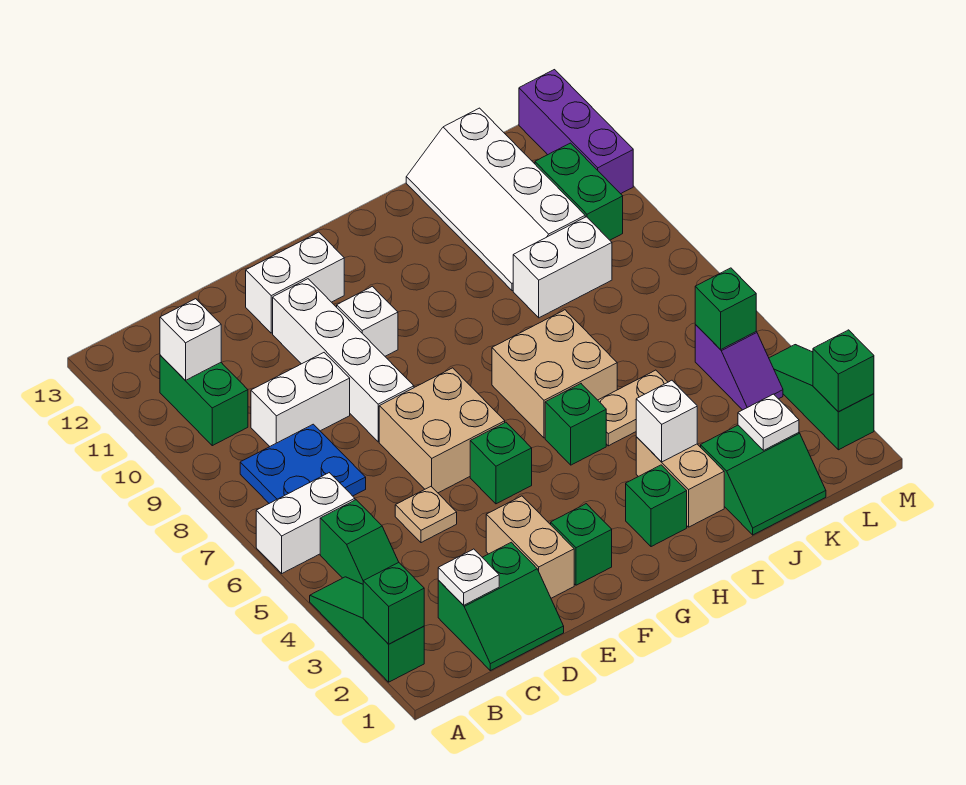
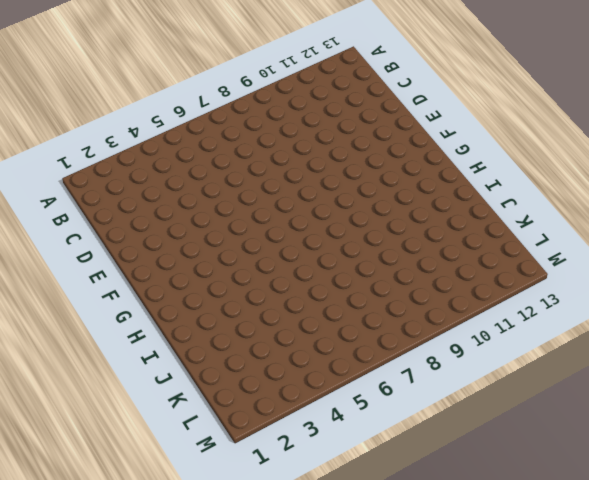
none -> green 1x3 slope [310,577,424,682]
none -> white 1x2 brick [256,473,355,573]
none -> green 1x2 slope [320,500,399,584]
none -> blue 2x2 plate [240,424,366,503]

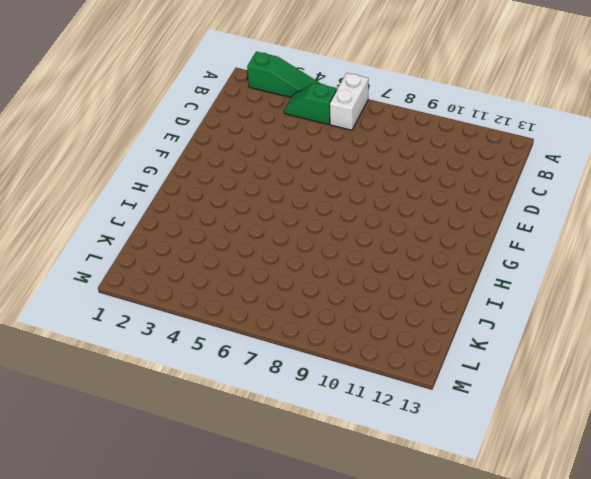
none -> blue 2x2 plate [240,424,366,503]
none -> green 1x2 brick [160,355,248,446]
none -> green 2x2 slope [438,542,564,671]
none -> white 1x2 brick [251,353,350,447]

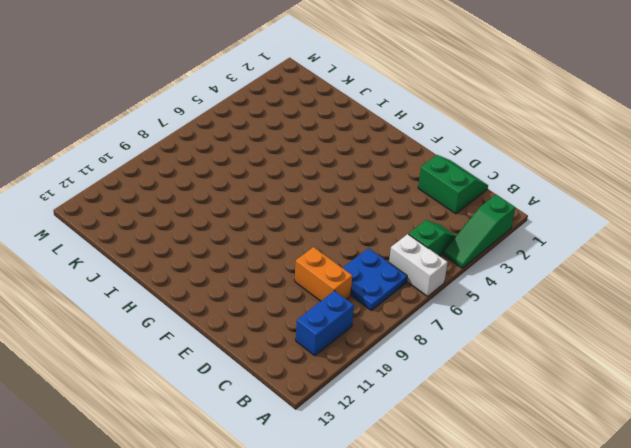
blue 1x2 brick [296,291,354,356] -> green 1x2 brick [160,355,248,446]
orange 1x2 brick [295,247,352,301] -> white 1x2 brick [251,353,350,447]
none -> tan 1x1 plate [395,487,457,543]
none -> tan 1x2 brick [486,496,574,598]
none -> tan 2x2 brick [379,368,505,493]
none -> white 1x4 brick [273,279,414,442]

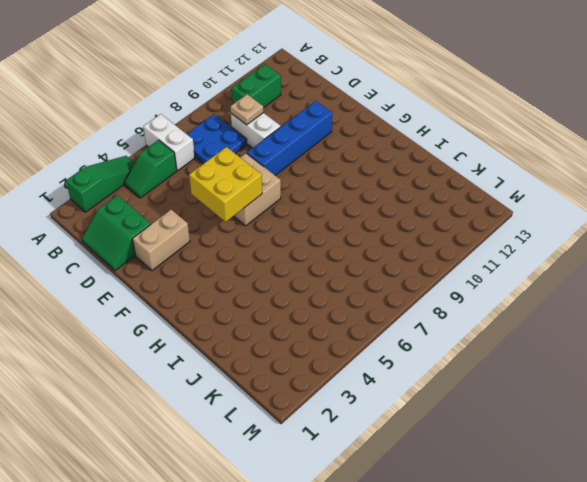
tan 1x1 plate [230,94,263,125] -> tan 1x1 plate moved to [395,487,457,543]
yellow 2x2 brick [189,147,262,222] -> none
blue 1x4 brick [247,101,332,175] -> white 1x4 brick [273,279,414,442]
none -> white 1x2 brick [246,232,344,333]
none -> green 1x1 brick [551,504,612,585]
none -> green 1x1 brick [470,422,532,504]
none -> white 1x1 brick [337,286,398,356]

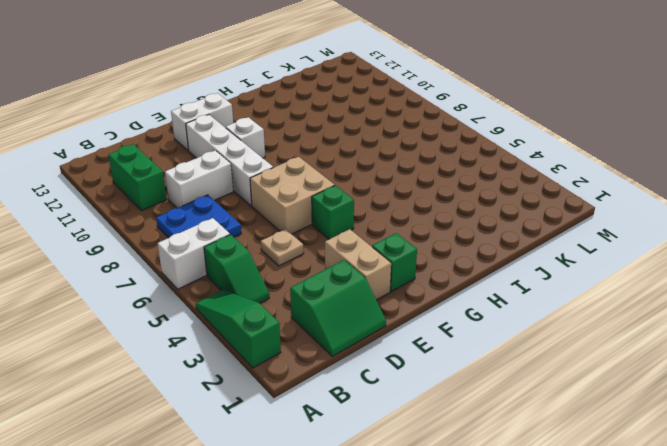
none -> green 1x1 brick [626,465,687,547]
none -> green 1x1 brick [545,384,606,465]
none -> tan 2x2 brick [492,310,617,438]
none -> tan 1x2 brick [636,437,724,527]

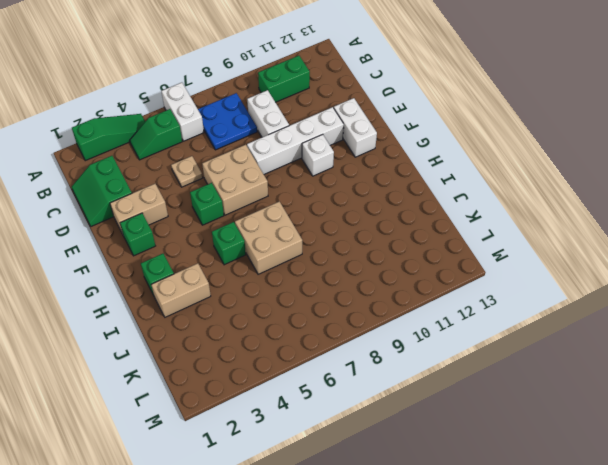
none -> tan 1x2 plate [598,370,668,446]
none -> green 2x2 slope [701,425,826,535]
none -> white 1x2 brick [513,217,612,318]
none -> white 2x4 slope [406,108,585,291]

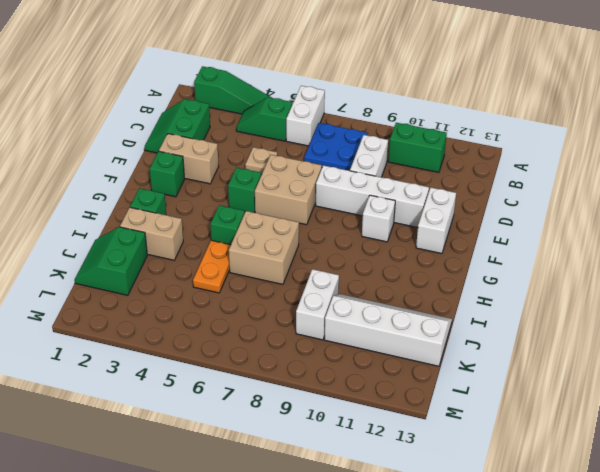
orange 1x2 plate [193,240,231,293] -> tan 1x2 plate [598,370,668,446]
none -> purple 1x2 slope [695,325,783,410]
none -> green 1x2 brick [535,143,623,240]
none -> green 1x3 slope [769,345,874,450]
none -> purple 1x3 brick [519,70,633,194]

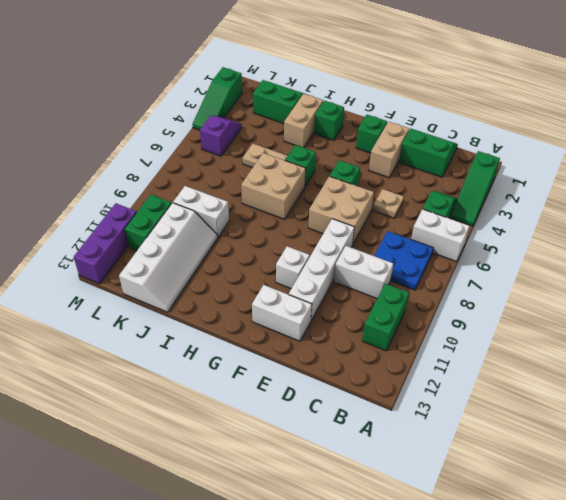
none -> green 1x1 brick [363,563,424,644]
none -> white 1x1 brick [160,299,221,380]
none -> white 1x1 plate [438,549,499,605]
none -> white 1x1 brick [636,380,697,462]

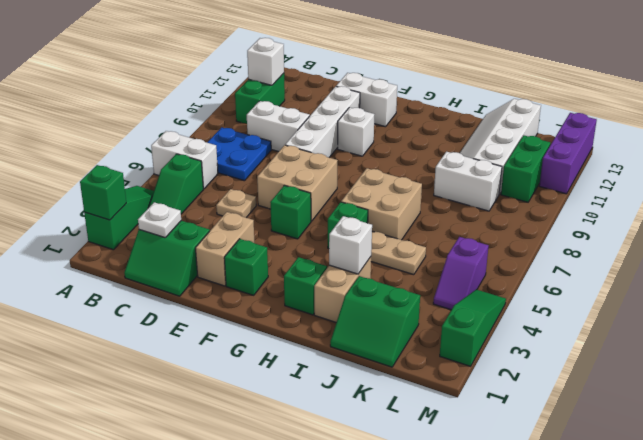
none -> white 1x1 plate [738,394,799,450]
none -> green 1x1 brick [695,268,756,350]
none -> green 1x1 brick [813,330,874,412]

